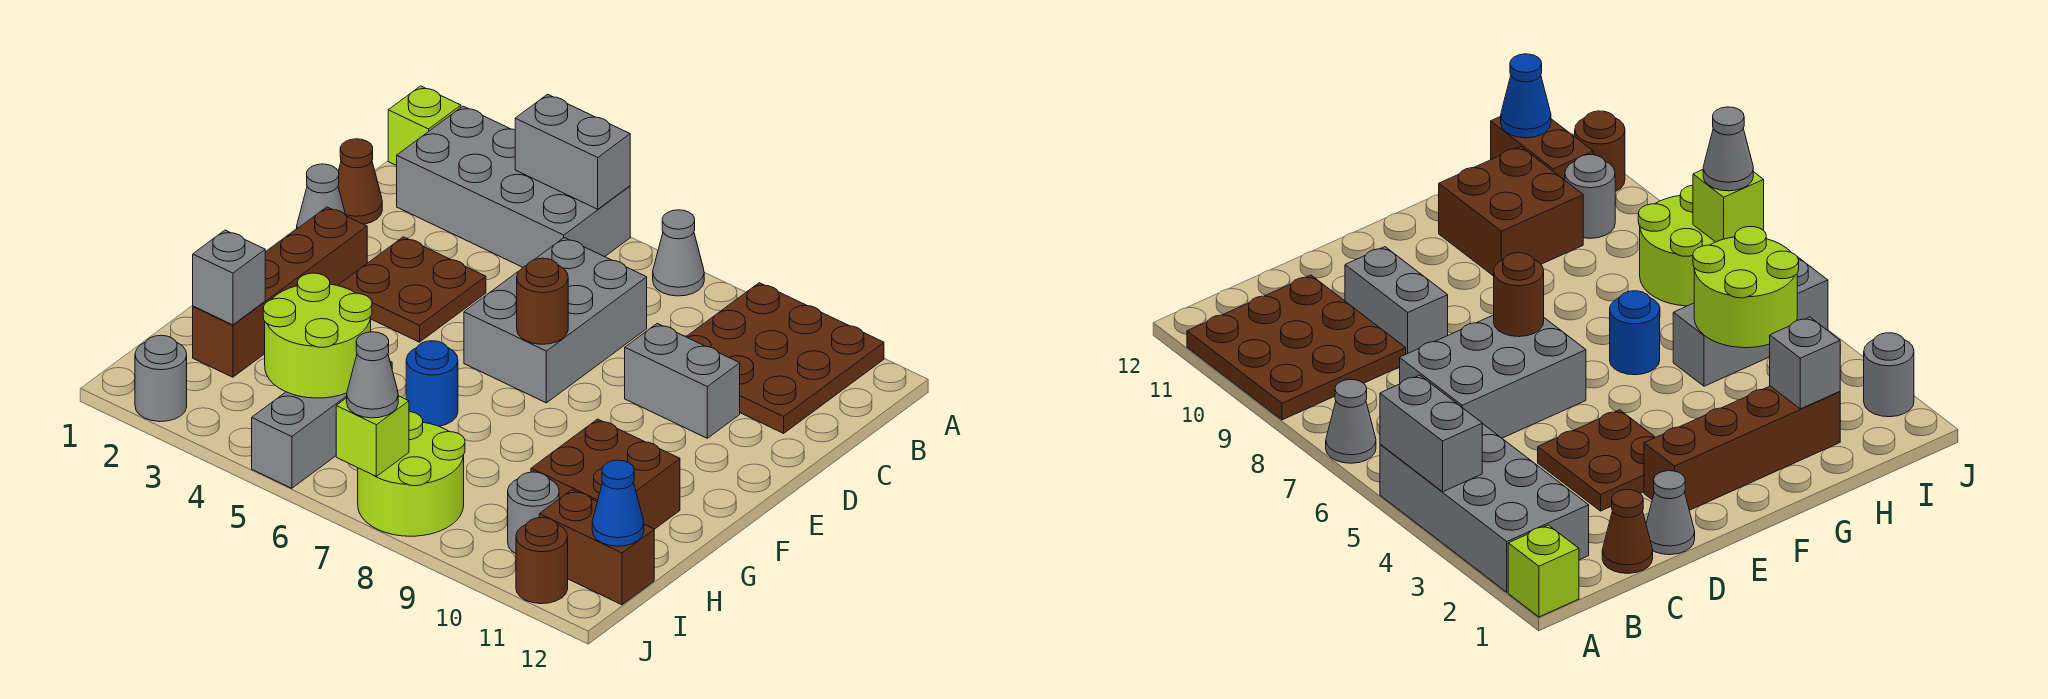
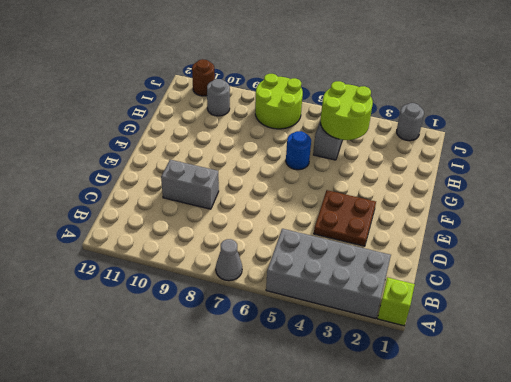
none -> brown 3x3 plate [686,283,884,433]
none -> brown 1x1 cone [338,139,382,224]
none -> grey 2x3 brick [464,238,647,403]

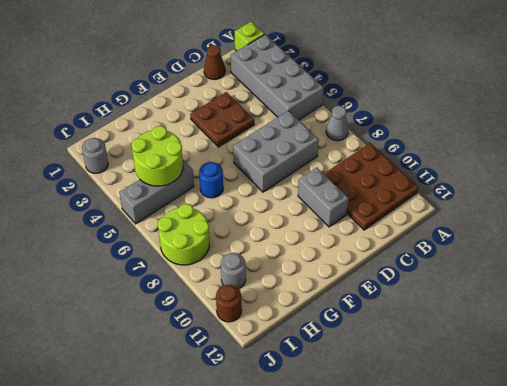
none -> grey 1x1 cone [297,164,346,229]
none -> brown 1x4 brick [193,207,367,377]
none -> brown 2x2 brick [531,419,680,529]

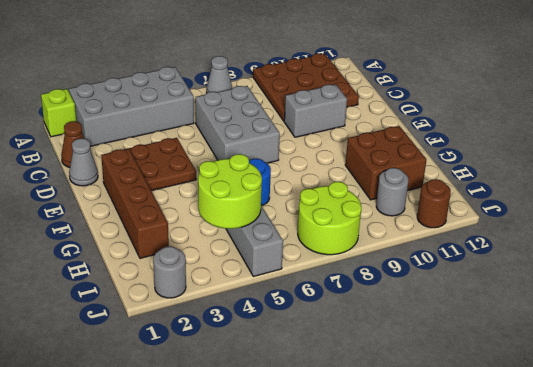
none -> brown 1x2 brick [539,490,654,605]
none -> grey 1x2 brick [515,94,630,209]
none -> brown 1x1 round brick [517,258,568,344]

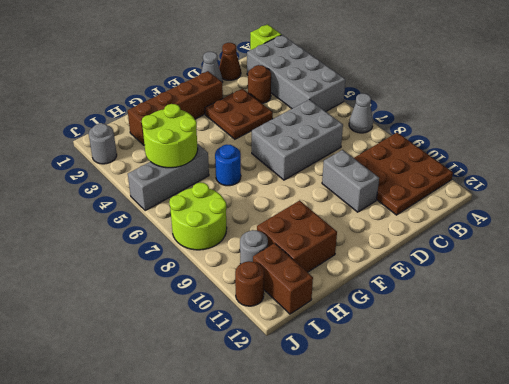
brown 1x1 round brick [248,65,271,103] -> brown 1x1 round brick moved to [517,258,568,344]
none -> grey 1x2 brick [515,94,630,209]
none -> grey 1x1 brick [193,230,265,325]
none -> blue 1x1 cone [592,460,644,546]

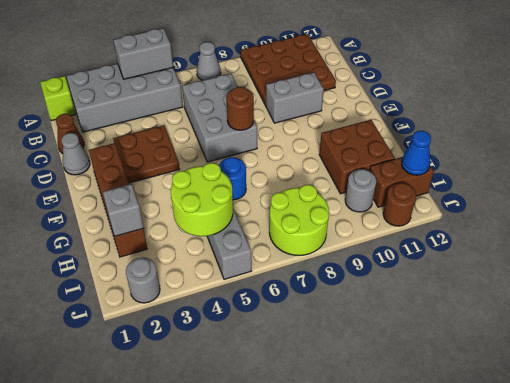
none -> lime 1x1 brick [336,396,409,476]
none -> grey 1x1 cone [347,332,398,418]

